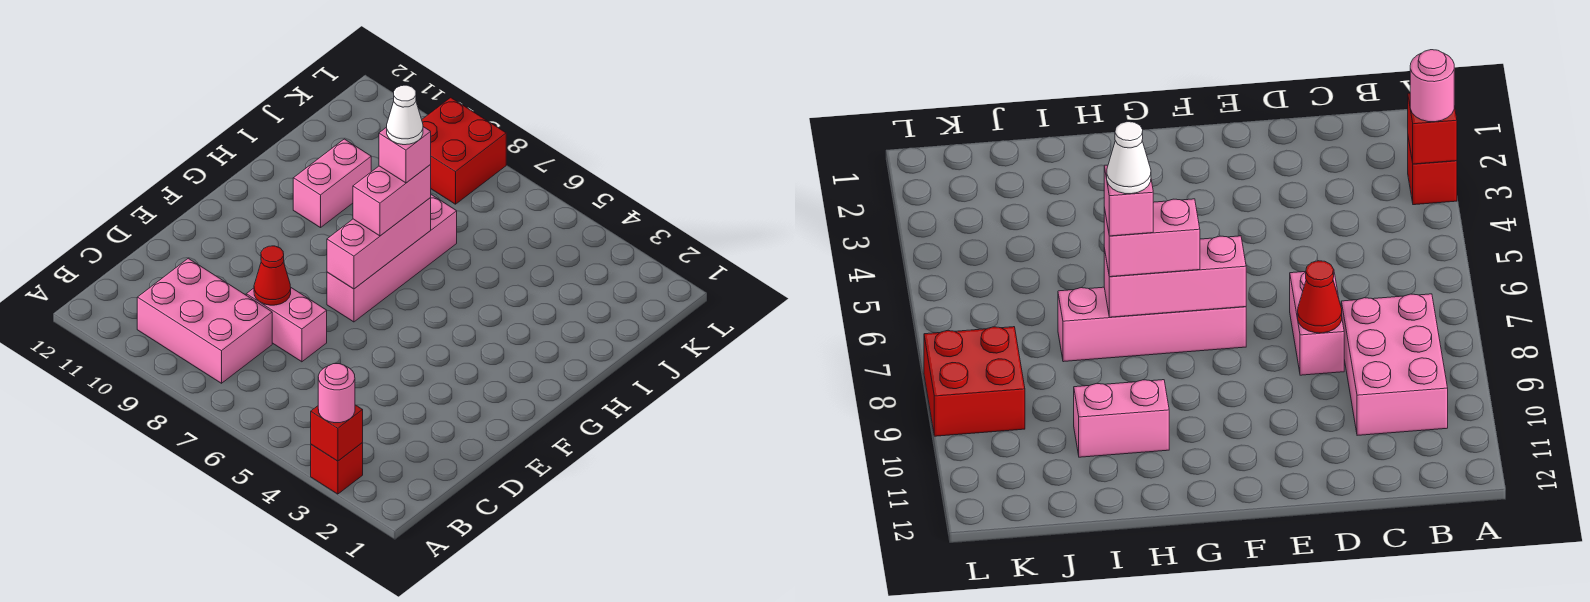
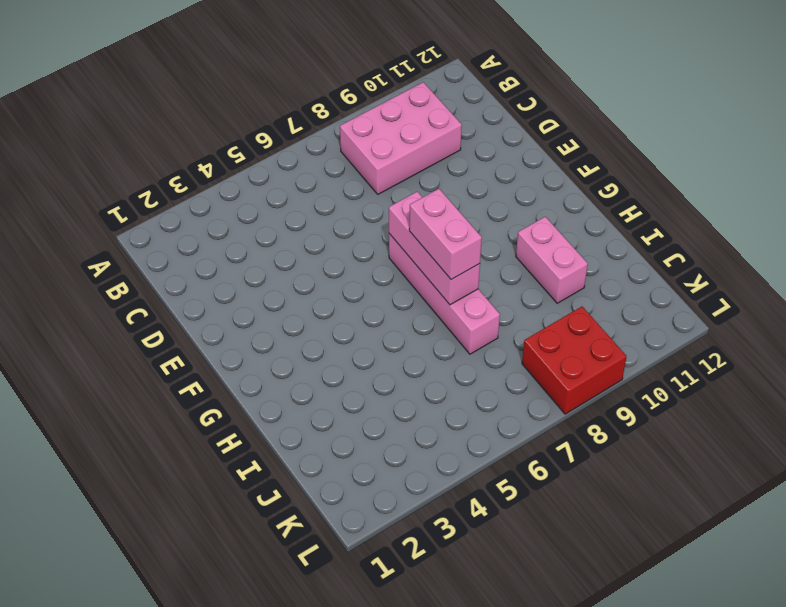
none -> red 1x1 brick [311,443,363,494]
none -> pink 1x2 brick [246,288,327,362]
none -> red 1x1 brick [311,405,363,461]

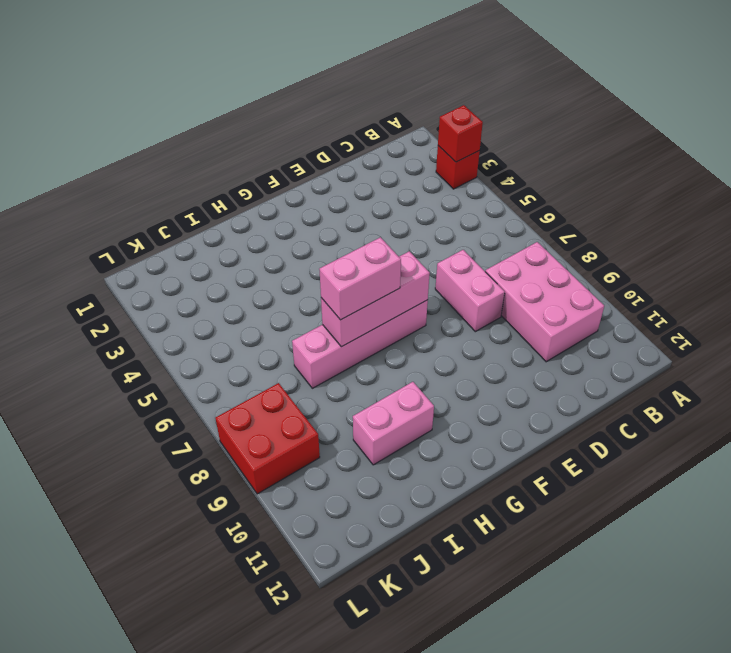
none -> red 1x1 cone [254,246,291,305]
none -> pink 1x1 round brick [318,364,355,423]
none -> pink 1x1 brick [379,127,431,183]

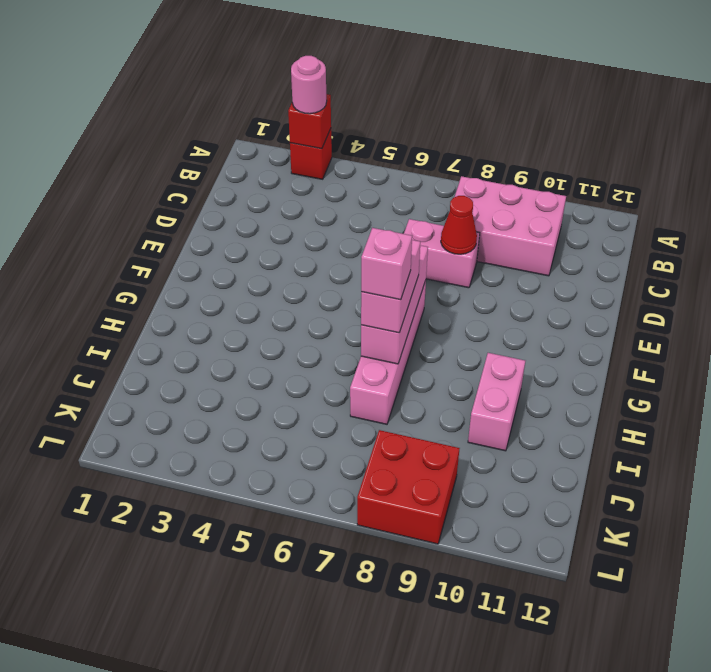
none -> white 1x1 cone [387,85,423,145]

